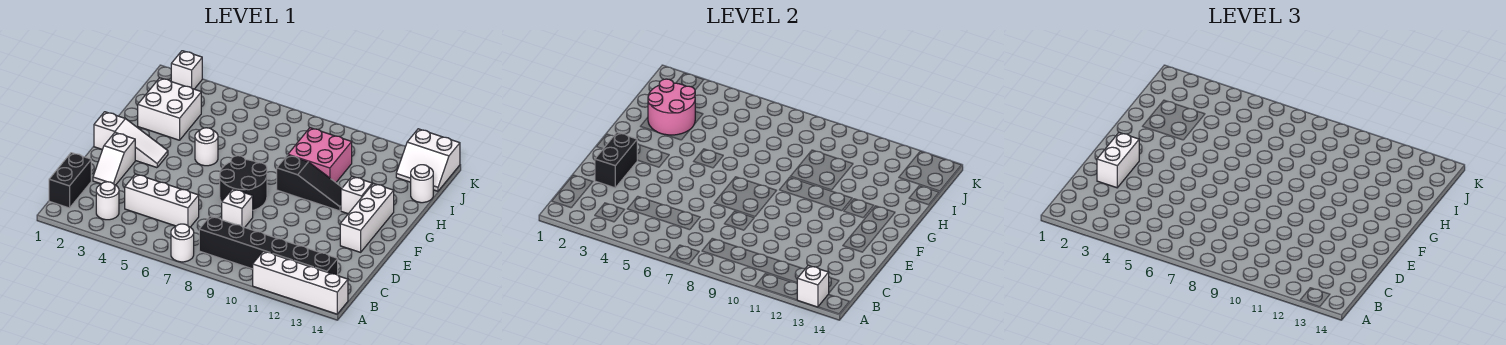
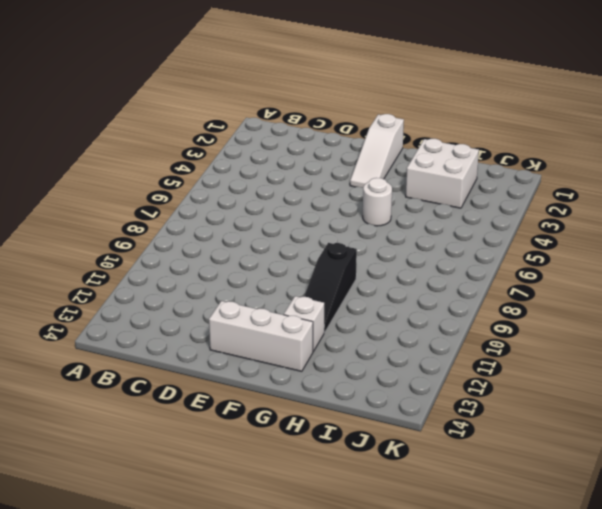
none -> white 1x1 round brick [171,224,194,262]
none -> white 1x4 brick [253,251,348,314]
none -> black 1x2 brick [49,153,91,208]

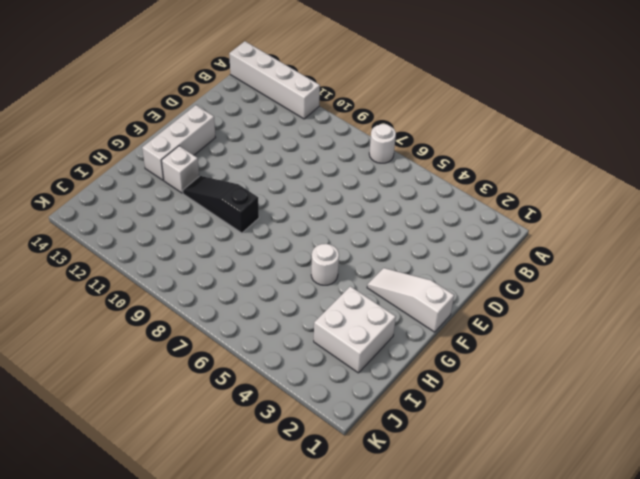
none -> black 1x2 brick [49,153,91,208]
none -> white 1x1 round brick [96,182,119,220]
none -> black 1x6 brick [199,216,338,275]

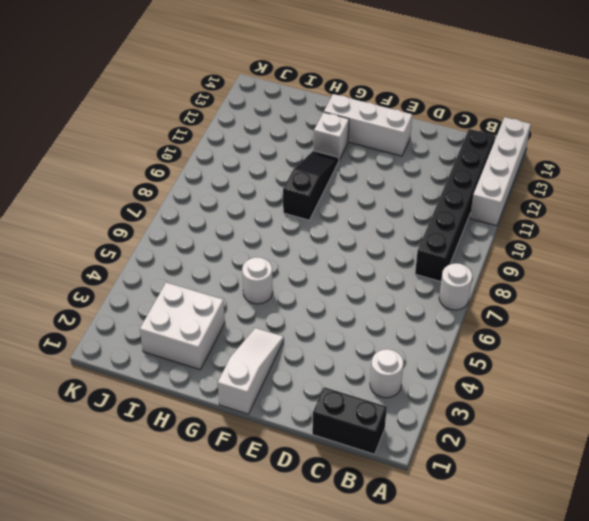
none -> white 1x3 brick [125,174,199,227]
none -> white 1x2 slope [93,133,135,185]
none -> white 1x1 brick [222,189,253,227]

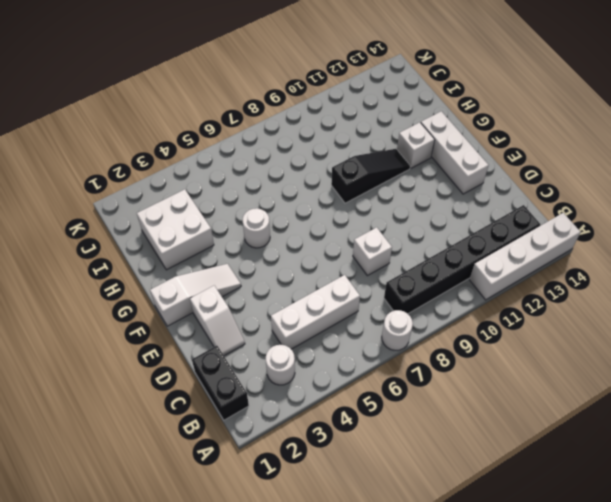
none -> black 2x2 round brick [220,156,267,210]
none -> pink 2x2 brick [288,128,352,182]
none -> white 1x1 round brick [411,165,433,203]

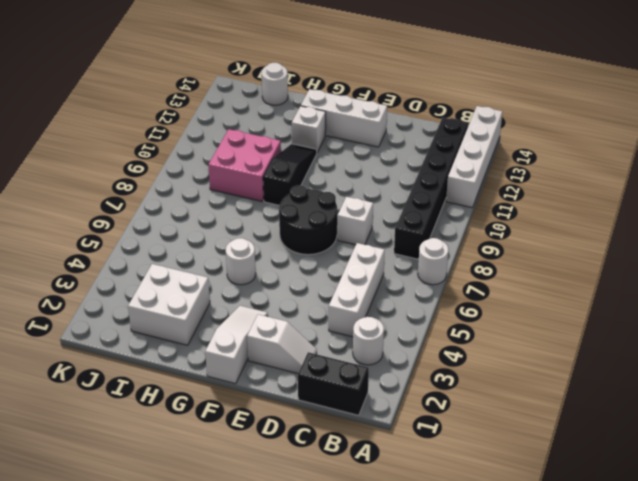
none -> white 2x2 slope [396,129,460,191]
none -> white 1x1 brick [171,51,202,89]
none -> white 1x1 brick [797,265,829,307]

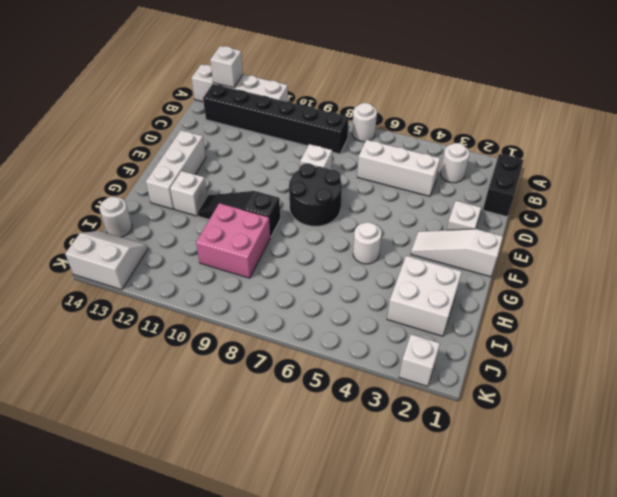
none -> black 1x2 brick [595,133,637,188]
none -> pink 2x2 round brick [648,79,695,135]
none -> white 1x2 brick [1097,133,1139,188]

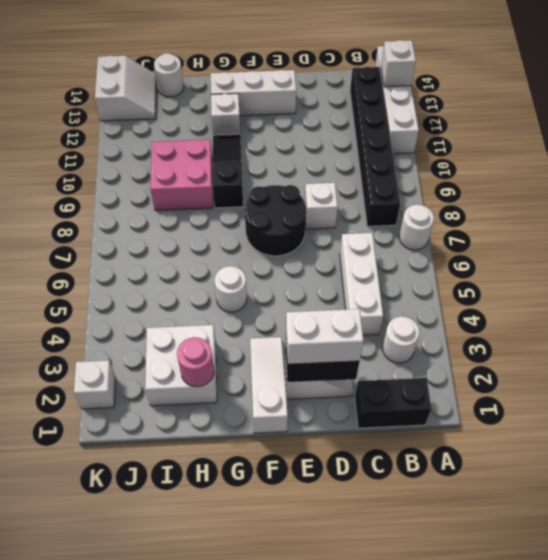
pink 1x1 round brick [177,337,214,387] -> pink 2x2 round brick [648,79,695,135]

